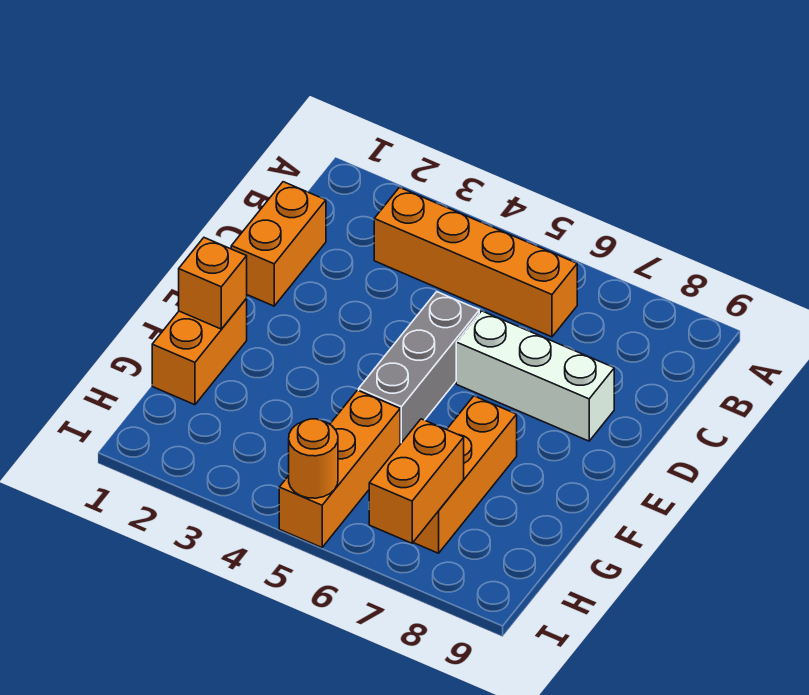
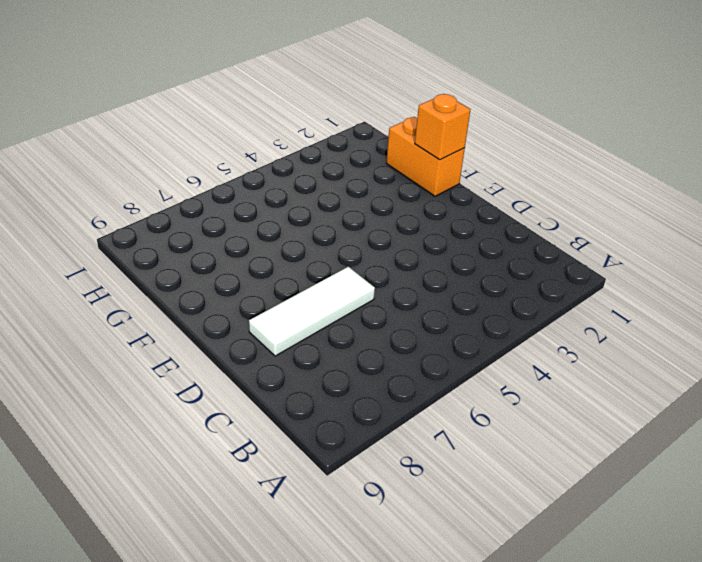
white 1x3 tile [249,267,375,356] -> white 1x3 brick [456,311,614,441]
none -> orange 1x4 brick [374,187,577,337]
none -> orange 1x2 brick [231,182,326,306]

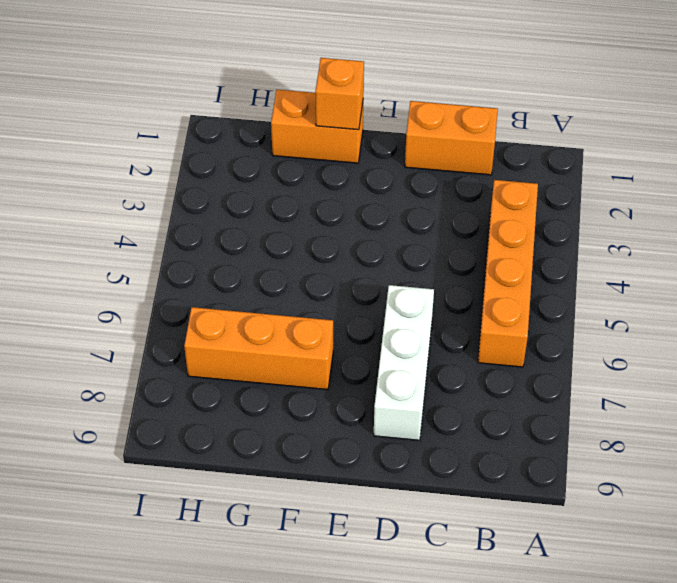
none -> grey 1x3 brick [359,292,479,444]
none -> orange 1x3 brick [279,390,400,547]

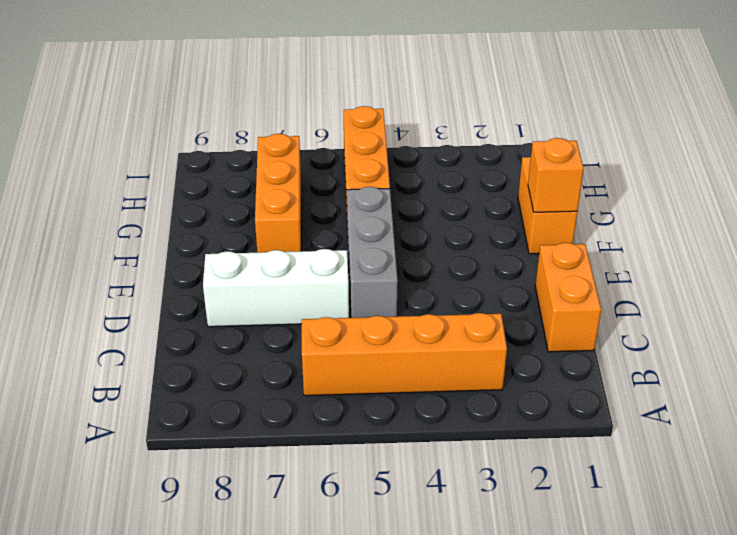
none -> orange 1x2 brick [369,419,464,543]
none -> orange 1x1 round brick [289,419,338,498]

